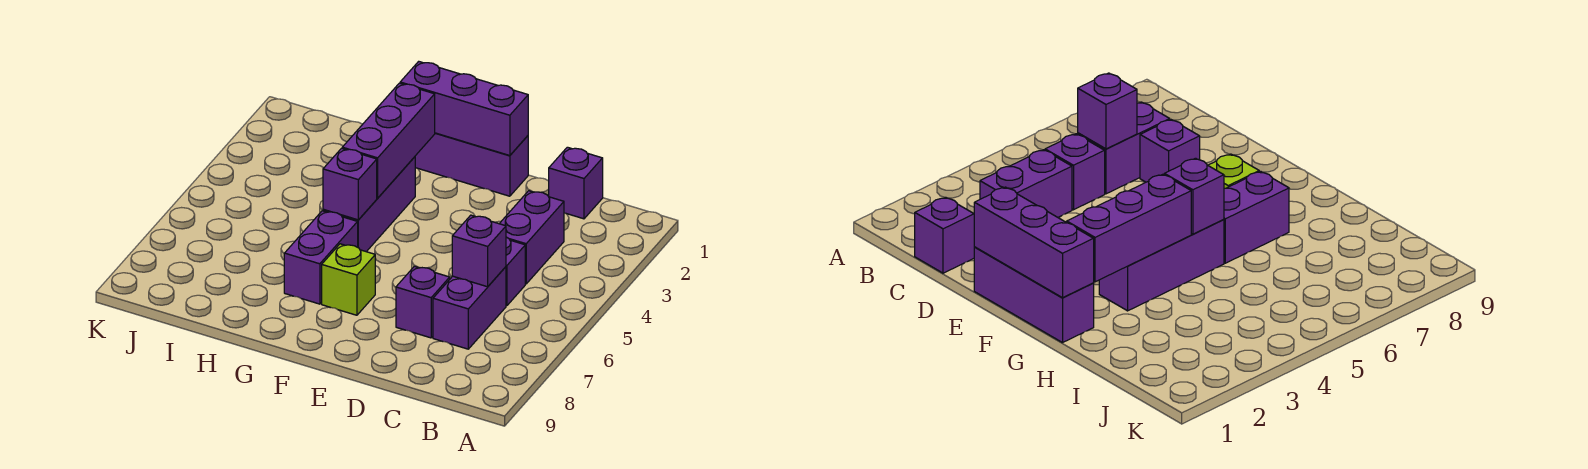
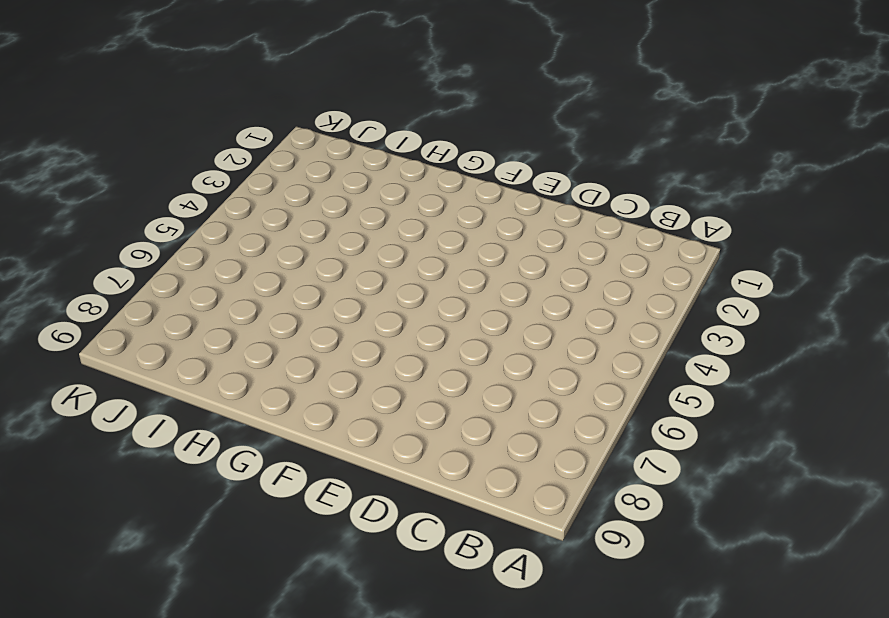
none -> purple 1x1 brick [549,147,603,219]
none -> purple 1x2 brick [499,191,564,284]
none -> purple 1x1 brick [506,237,525,306]

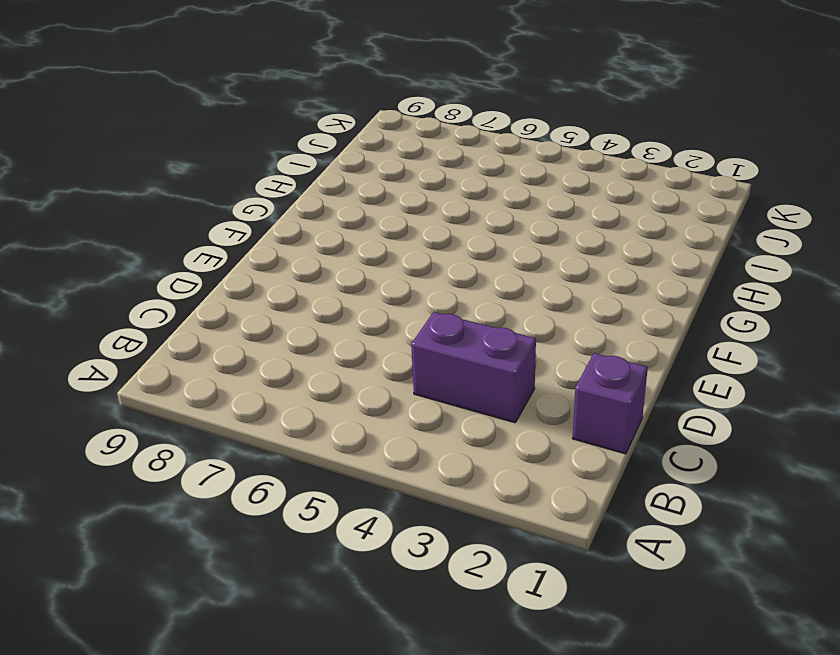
none -> purple 1x1 brick [506,237,525,306]
none -> purple 1x2 brick [433,267,506,349]
none -> purple 1x1 brick [396,266,450,338]

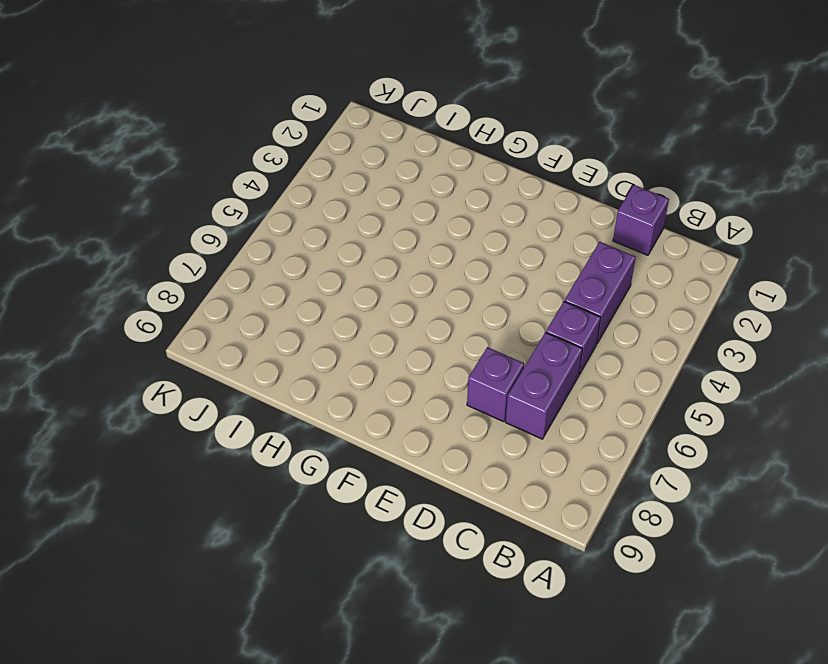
none -> purple 1x3 brick [415,133,528,196]
none -> lime 1x1 brick [322,244,375,315]
none -> purple 1x3 brick [323,157,415,252]

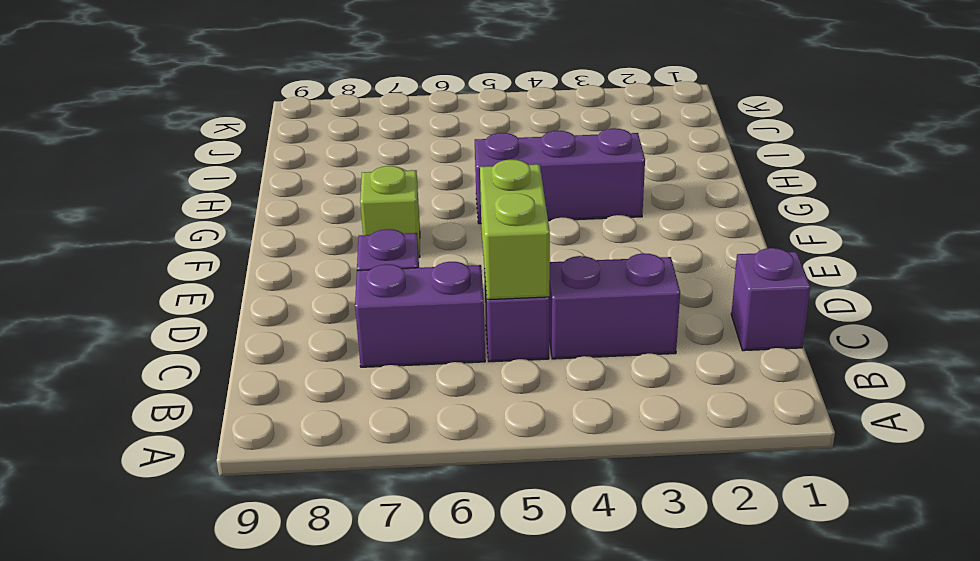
lime 1x2 brick [480,160,550,300] -> none
none -> purple 1x3 brick [415,133,528,196]
none -> purple 1x2 brick [284,211,358,304]
none -> purple 1x1 brick [452,215,506,287]

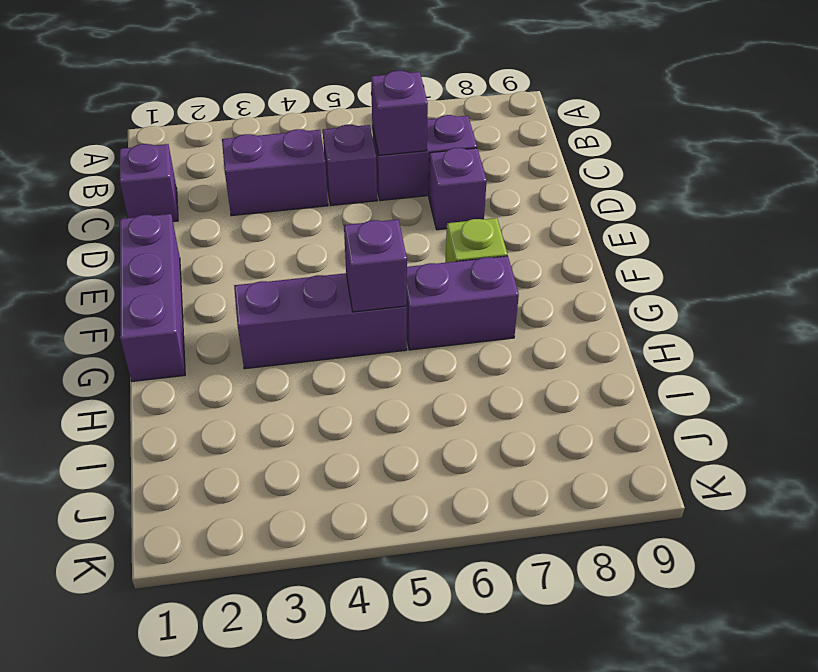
none -> purple 1x3 brick [400,61,528,156]
none -> purple 1x3 brick [342,83,435,198]

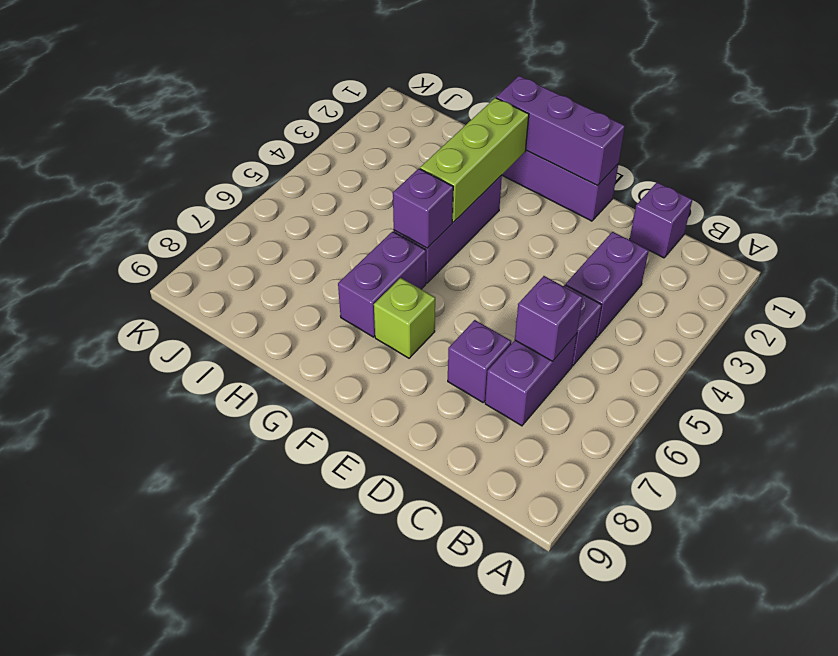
lime 1x3 brick [420,98,529,222] -> purple 1x3 brick [342,83,435,198]

